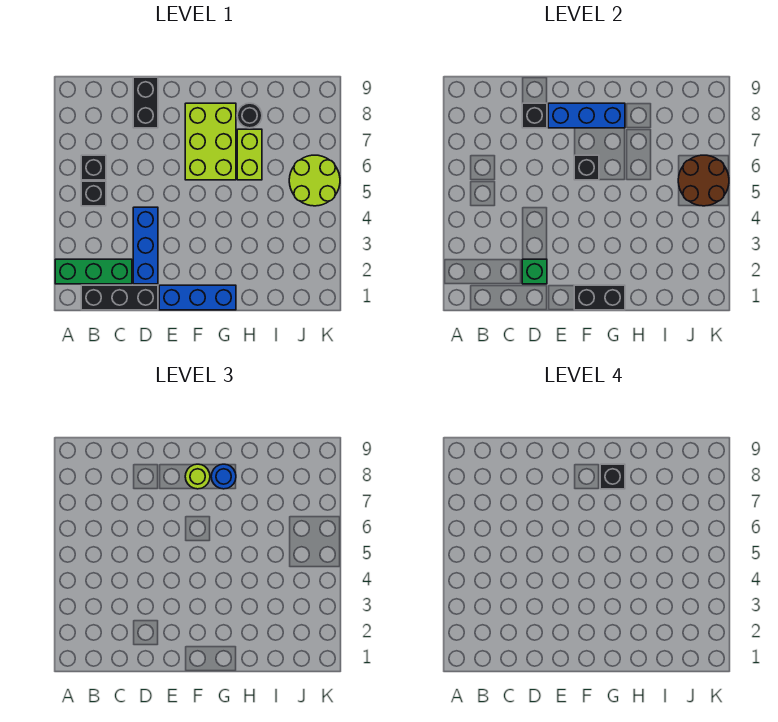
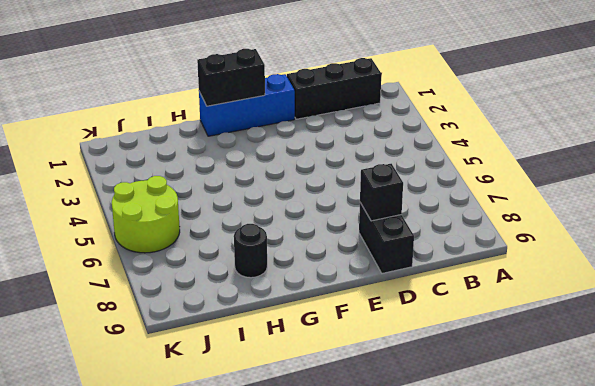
none -> green 1x3 brick [55,259,132,284]
none -> black 1x1 brick [81,181,106,206]
none -> black 1x1 brick [81,155,106,180]

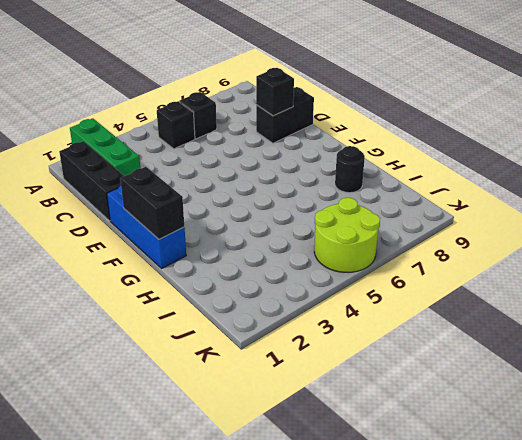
none -> blue 1x3 brick [133,207,158,284]
none -> lime 2x3 brick [185,103,236,180]
none -> lime 1x2 brick [237,129,262,180]

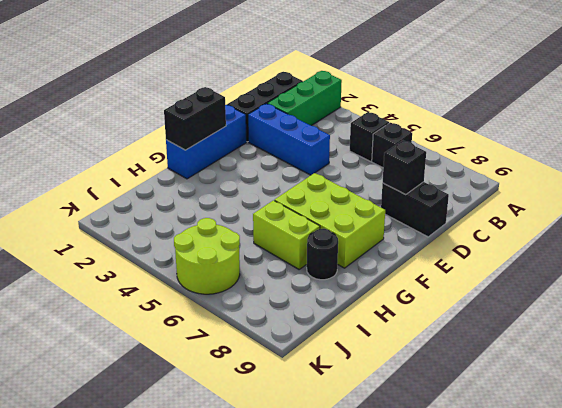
none -> green 1x1 brick [522,259,547,284]
none -> blue 1x3 brick [548,103,625,128]
none -> black 1x1 brick [574,155,599,180]

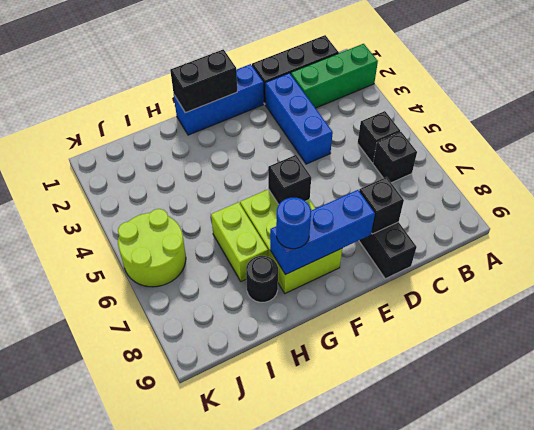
none -> green 1x1 brick [522,259,547,284]
none -> brown 2x2 round brick [678,155,729,206]
none -> lime 1x1 round brick [185,464,210,489]

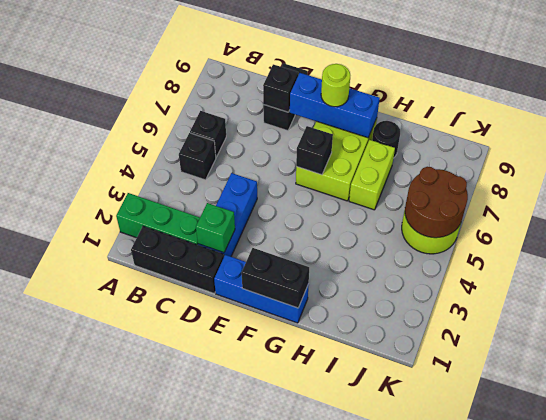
none -> blue 1x1 round brick [211,464,236,489]
none -> black 1x1 brick [600,464,625,489]

